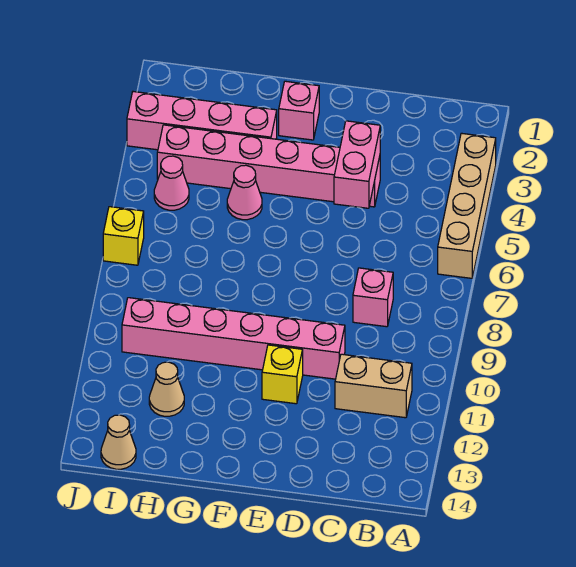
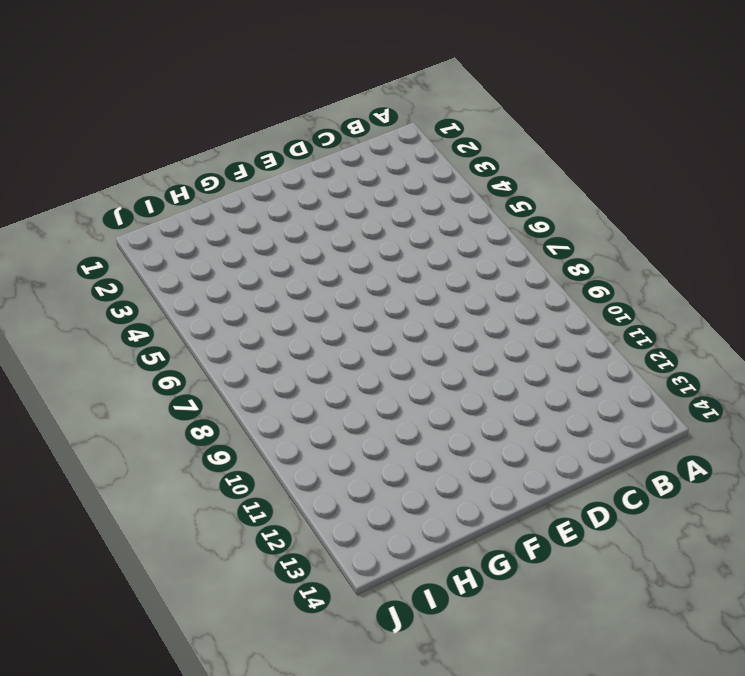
none -> tan 1x4 brick [438,133,496,278]
none -> tan 1x2 brick [335,354,412,418]
none -> pink 1x1 brick [353,268,393,327]

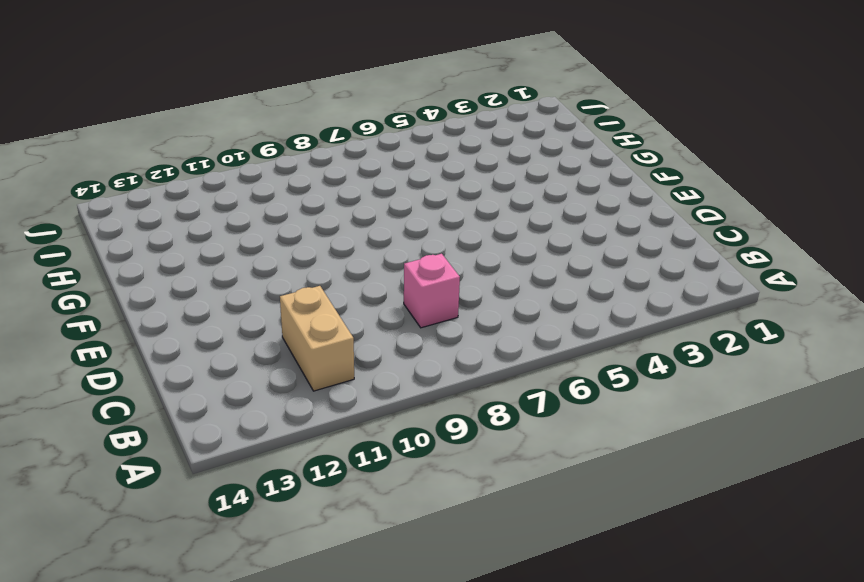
none -> tan 1x4 brick [438,133,496,278]
none -> pink 1x6 brick [157,125,380,207]
none -> pink 1x6 brick [122,298,345,379]

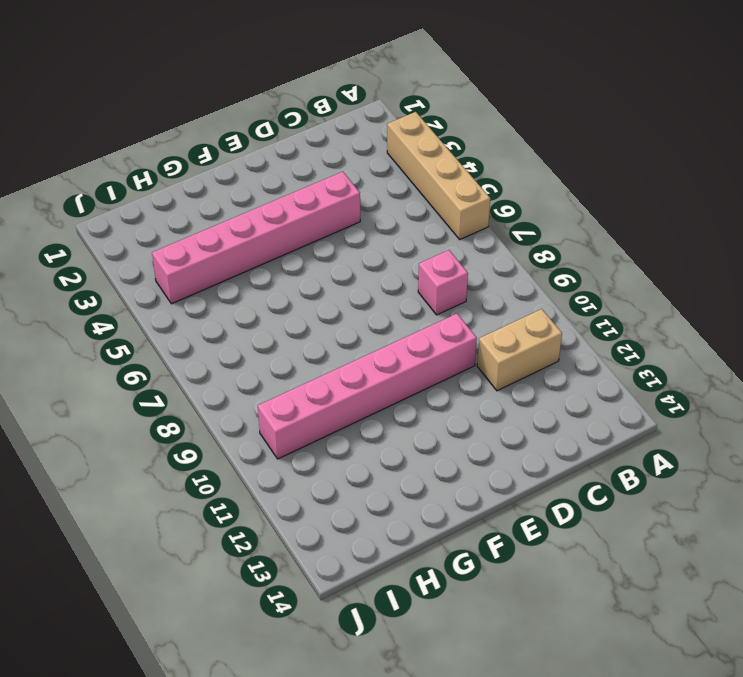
none -> yellow 1x1 brick [262,345,303,404]
none -> pink 1x1 brick [279,81,319,140]
none -> pink 1x4 brick [127,92,277,150]

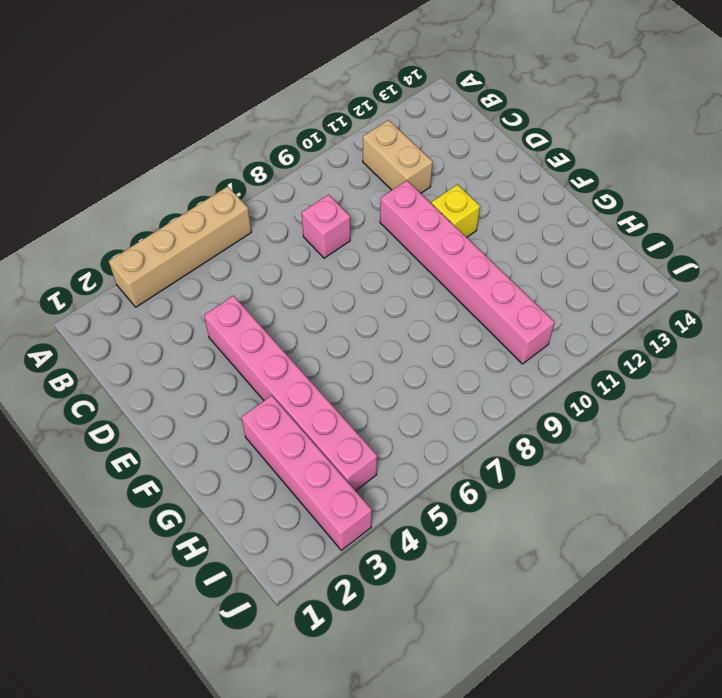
none -> pink 1x1 brick [279,81,319,140]
none -> pink 1x1 cone [227,165,262,220]
none -> tan 1x1 cone [149,362,184,416]

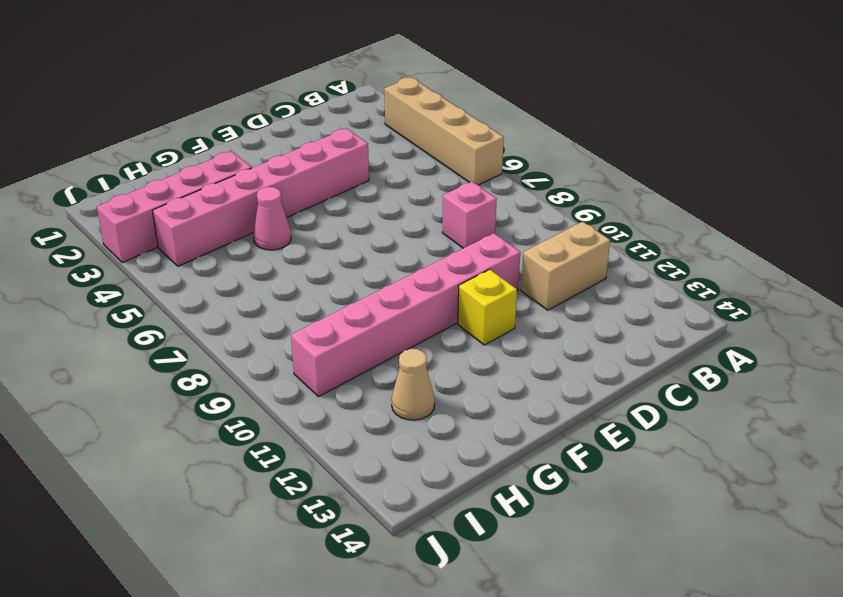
none -> pink 1x1 brick [279,81,319,140]
none -> pink 1x1 cone [154,156,189,210]
none -> tan 1x1 cone [101,415,136,469]

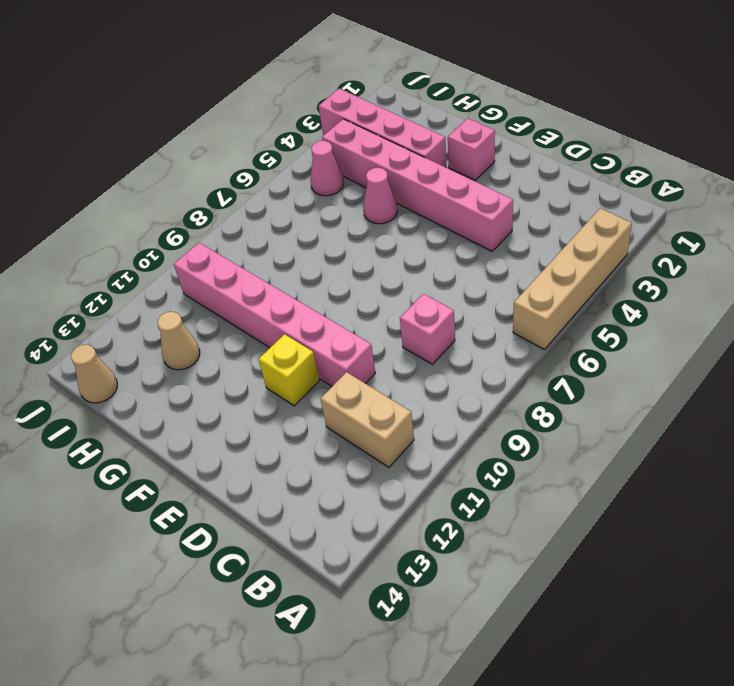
none -> yellow 1x1 brick [103,207,144,265]
none -> pink 1x2 brick [334,121,380,208]

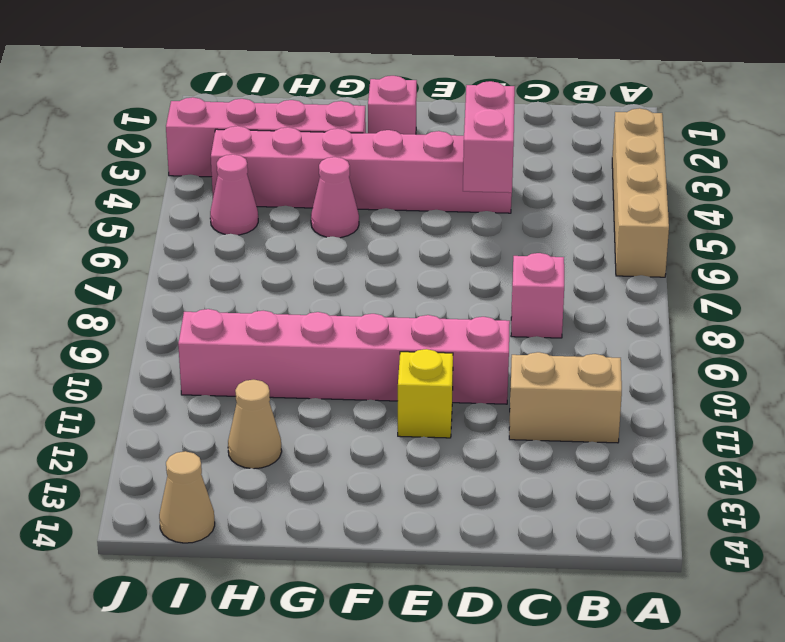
none -> yellow 1x1 brick [103,207,144,265]

